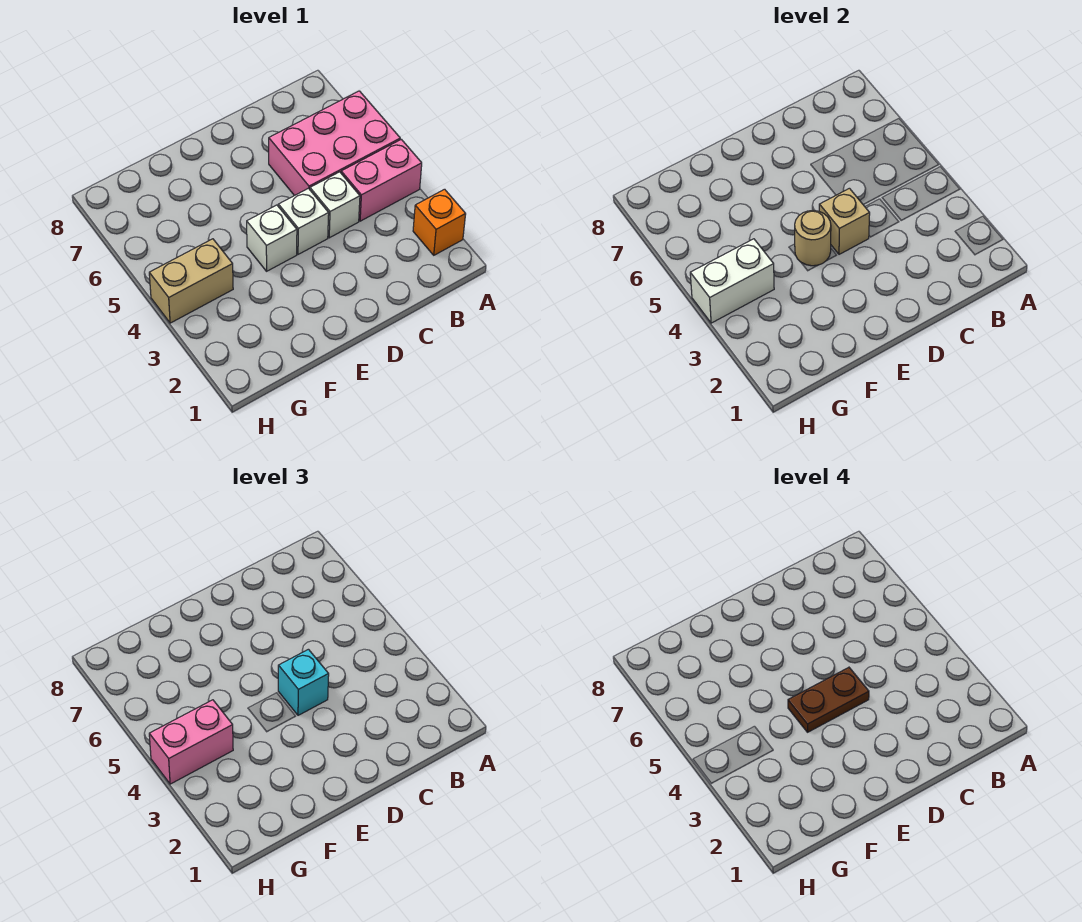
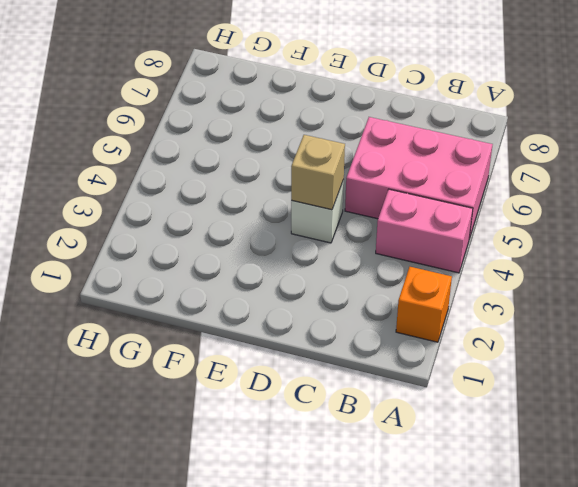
none -> white 1x1 brick [310,172,360,238]
none -> white 1x1 brick [247,205,297,271]
none -> tan 1x2 brick [149,239,233,323]

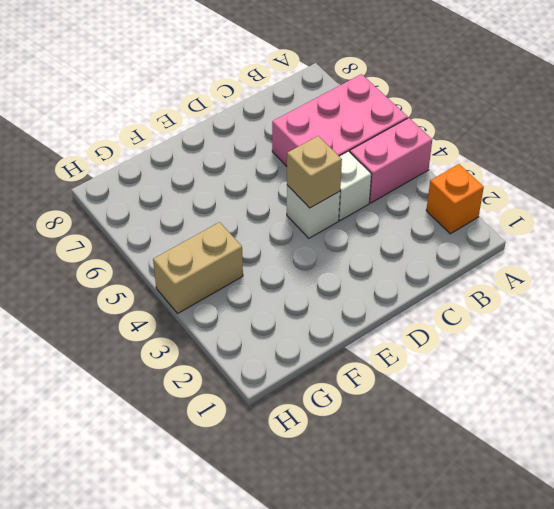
none -> white 1x1 brick [247,205,297,271]
none -> tan 1x1 round brick [795,211,831,266]
none -> white 1x2 brick [690,239,774,323]

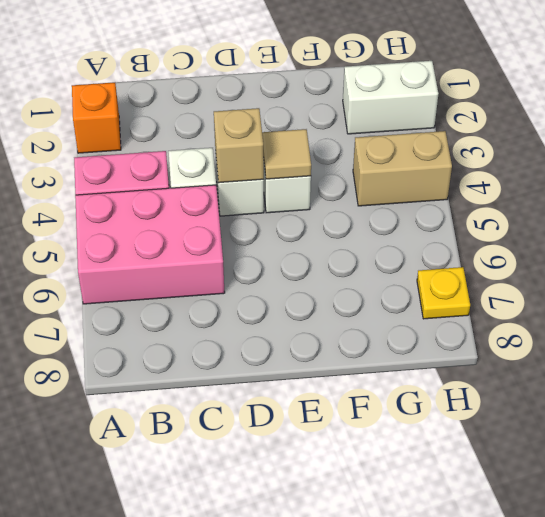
tan 1x1 tile [262,129,311,179] -> tan 1x1 round brick [795,211,831,266]
white 1x2 brick [343,61,438,134] -> white 1x2 brick moved to [690,239,774,323]
yellow 1x1 plate [417,267,470,319] -> none
none -> cyan 1x1 brick [278,649,329,715]
none -> pink 1x2 brick [149,700,233,784]
none -> brown 1x2 plate [788,667,869,732]

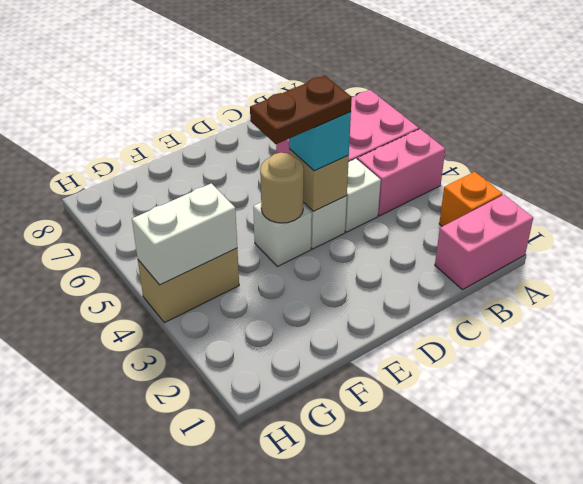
pink 1x2 brick [435,195,533,290] -> pink 1x2 brick moved to [149,700,233,784]

